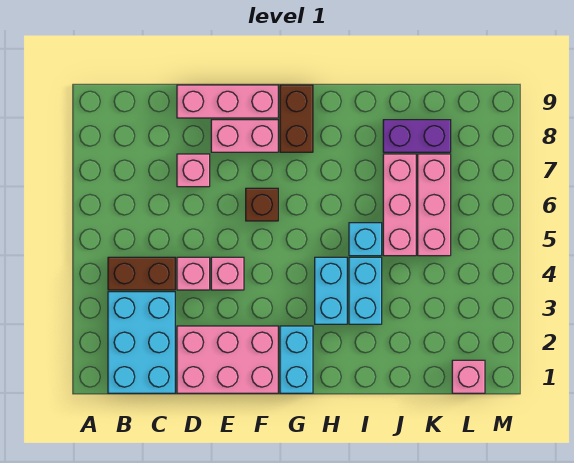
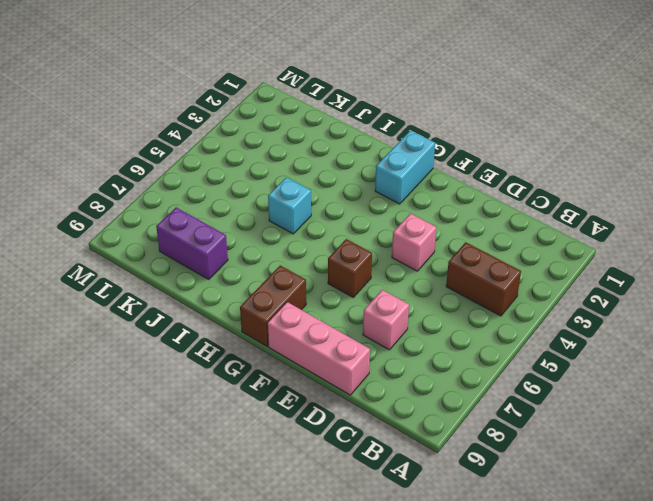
none -> cyan 2x3 brick [108,292,175,393]
none -> pink 2x3 brick [177,326,278,393]
none -> pink 1x1 brick [177,257,210,290]

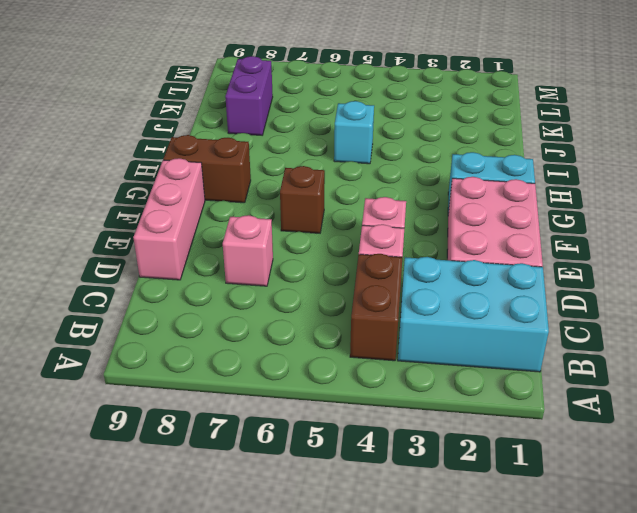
none -> pink 1x2 brick [211,120,278,152]
none -> cyan 1x2 brick [315,257,347,324]
none -> cyan 1x2 brick [349,257,382,324]

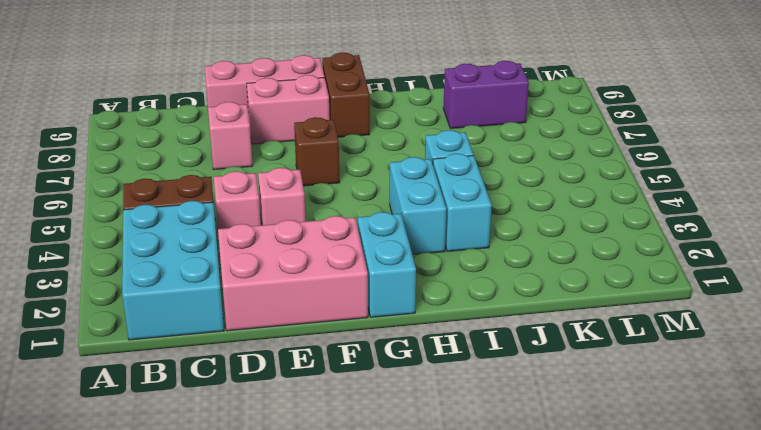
none -> pink 1x3 brick [383,154,416,256]
none -> pink 1x3 brick [418,154,451,256]
none -> pink 1x1 brick [452,360,485,393]

